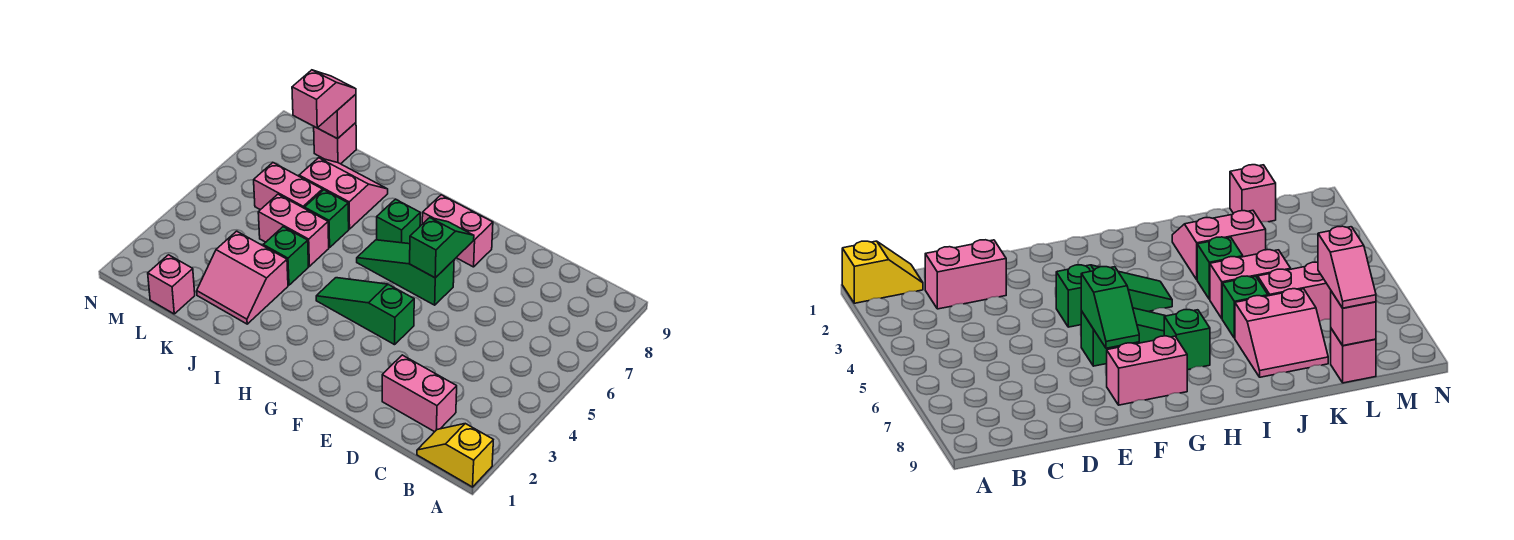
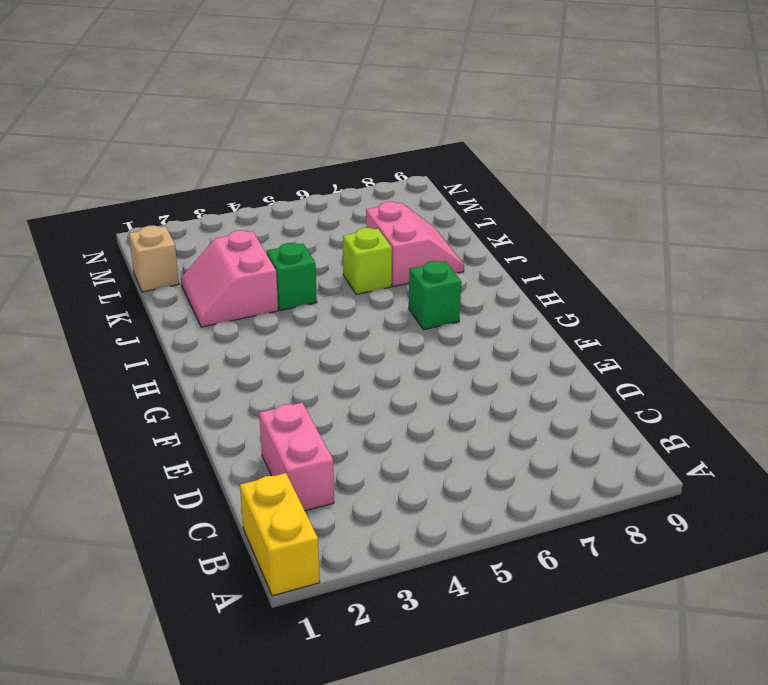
yellow 1x2 brick [240,473,320,596] -> yellow 1x2 slope [417,424,493,487]
lime 1x1 brick [343,228,392,294] -> green 1x1 brick [305,190,349,248]
tan 1x1 brick [129,226,179,292] -> pink 1x1 brick [148,255,195,314]
none -> green 1x3 slope [316,278,414,345]
none -> green 1x3 slope [357,240,454,305]
none -> pink 1x2 brick [422,195,493,267]

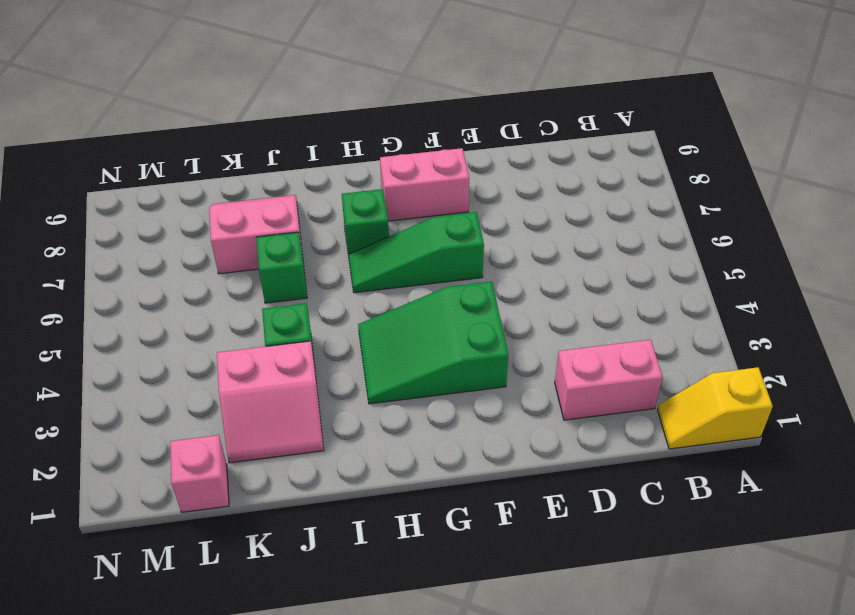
green 2x3 slope [358,281,508,404] -> green 1x3 slope [316,278,414,345]
none -> pink 1x2 brick [258,194,329,266]
none -> pink 1x2 brick [254,163,323,210]
none -> pink 1x1 brick [314,123,356,164]

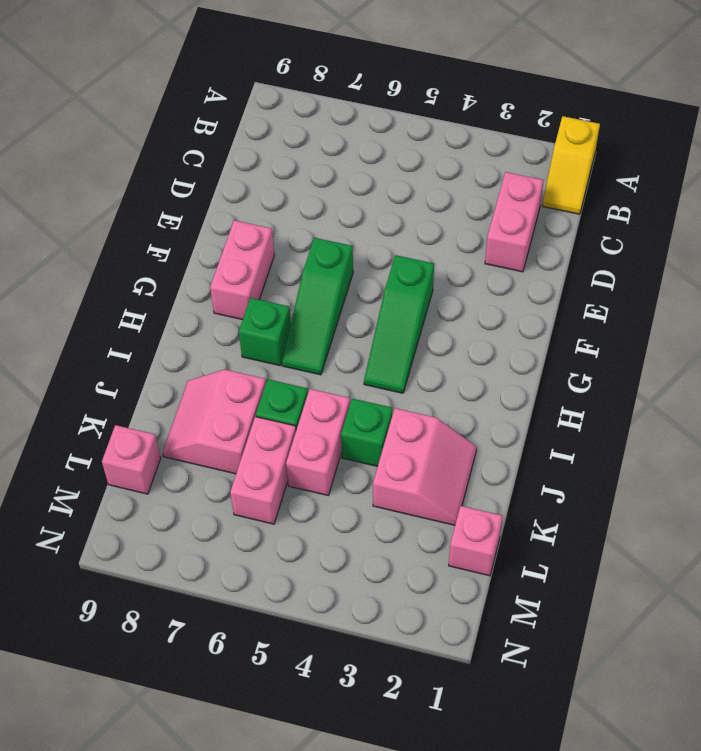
none -> green 1x2 slope [410,218,474,278]
none -> pink 1x1 brick [318,94,356,139]
none -> pink 1x2 slope [292,70,356,128]

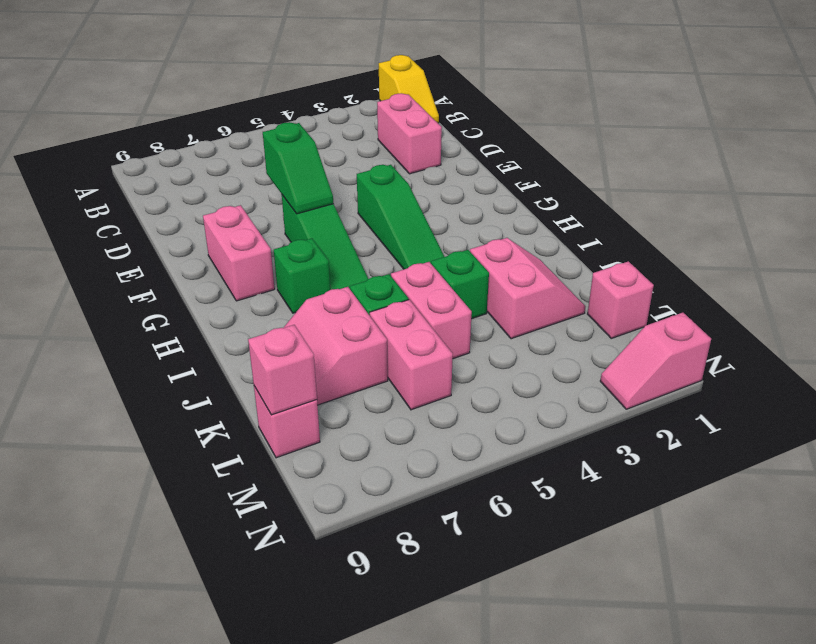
green 1x2 slope [263,122,333,214] -> green 1x2 slope turned to [410,218,474,278]
pink 1x2 slope [600,313,711,409] -> pink 1x2 slope moved to [292,70,356,128]

